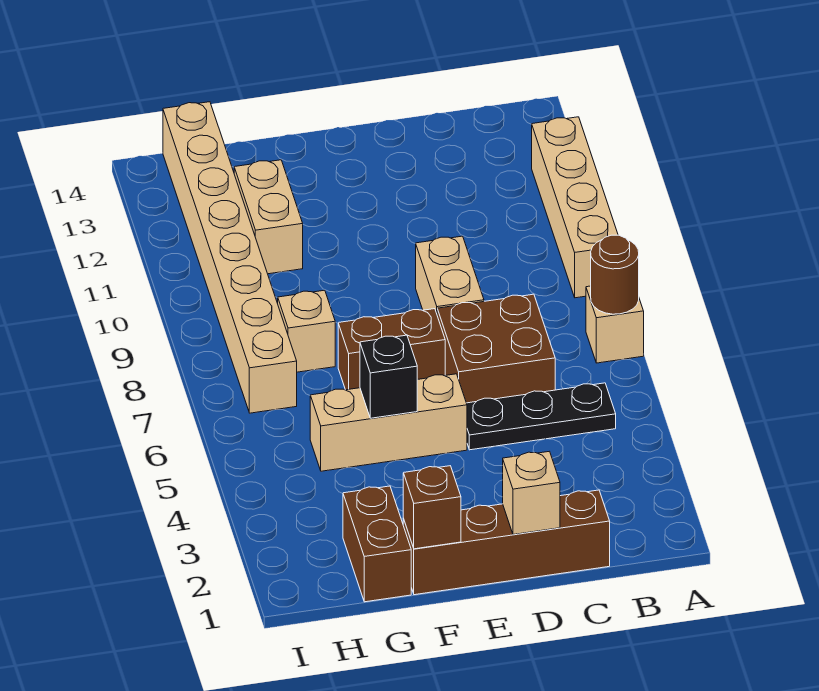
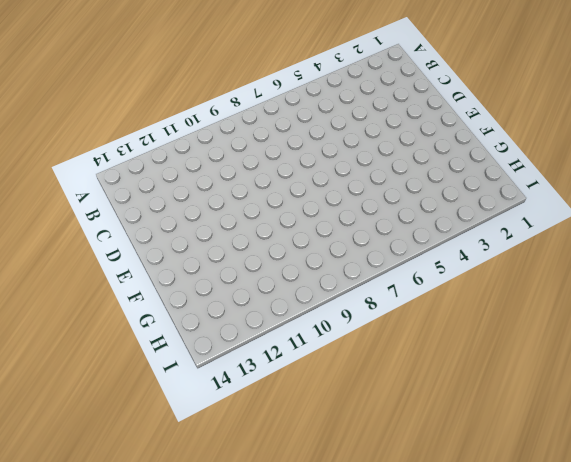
none -> tan 1x1 brick [586,286,644,363]
none -> tan 1x4 brick [532,117,618,298]
none -> black 1x3 plate [467,383,616,450]

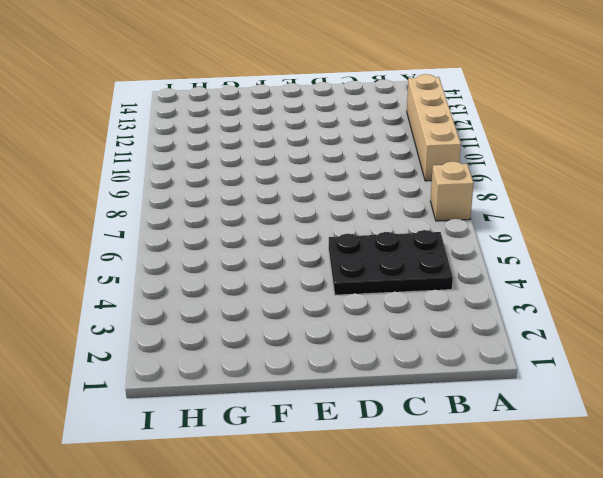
black 2x3 plate [329,230,453,295] -> black 1x3 plate [467,383,616,450]
none -> brown 1x4 brick [403,490,610,595]
none -> brown 2x2 brick [437,294,555,403]
none -> tan 1x2 brick [416,236,484,313]

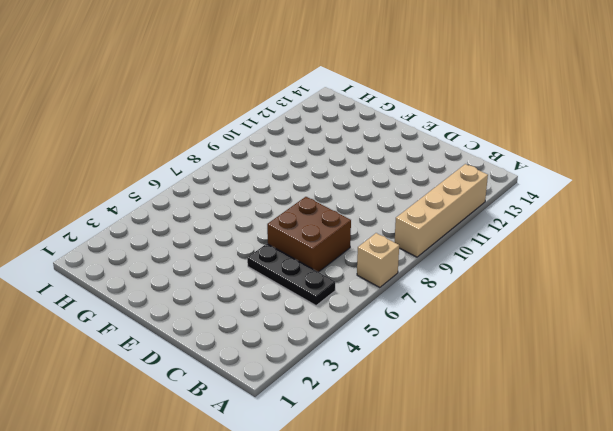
none -> brown 1x4 brick [403,490,610,595]
none -> tan 1x2 brick [416,236,484,313]
none -> tan 1x3 brick [310,374,467,471]

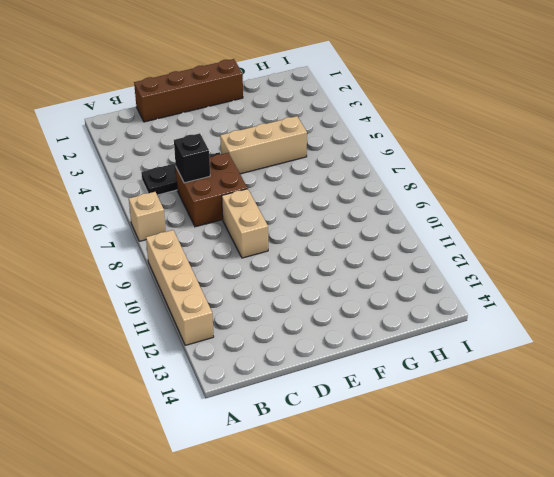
black 1x1 brick [174,133,210,183] -> black 1x1 brick moved to [360,335,417,418]
none -> brown 1x2 brick [338,309,445,390]
none -> brown 1x2 brick [343,486,411,602]
none -> tan 1x1 brick [278,290,335,372]

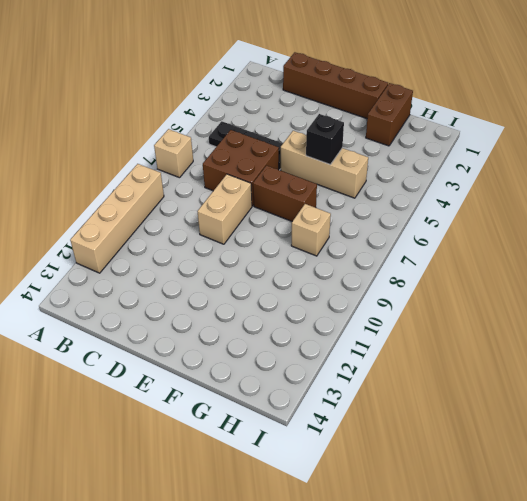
none -> tan 1x2 brick [234,160,303,274]
none -> tan 1x8 brick [163,102,297,413]
none -> brown 1x1 round brick [591,235,639,314]

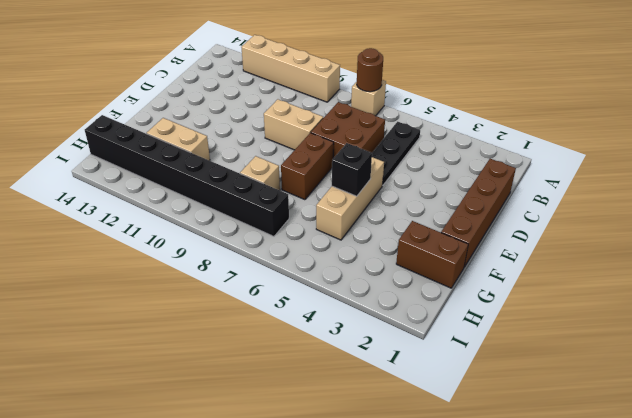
black 1x8 brick [85,115,289,236] -> tan 1x8 brick [163,102,297,413]
none -> tan 1x1 brick [503,451,560,535]
none -> brown 1x1 brick [403,466,461,549]

